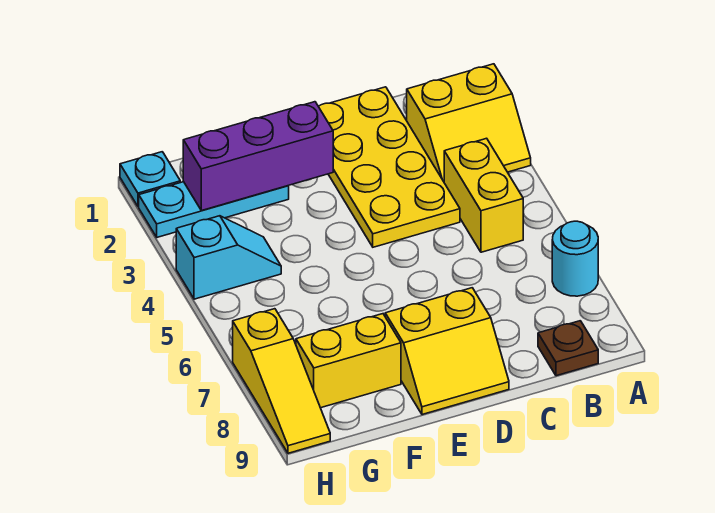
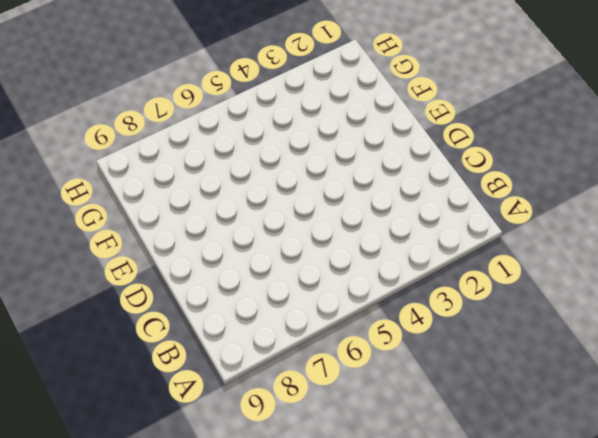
none -> yellow 2x2 slope [407,64,531,182]
none -> cyan 1x1 round brick [552,221,598,296]
none -> yellow 1x2 brick [444,138,523,252]

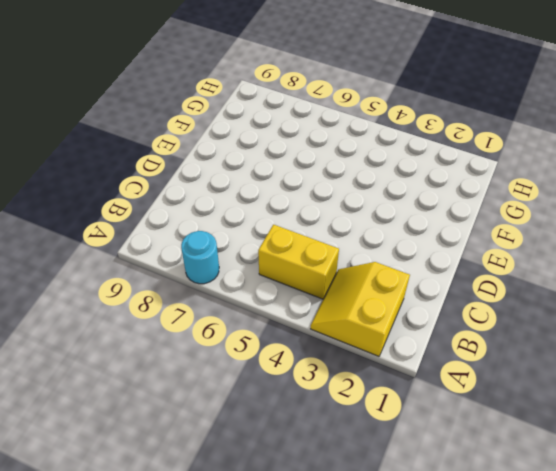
none -> brown 1x1 plate [538,321,598,376]
none -> yellow 2x4 plate [318,87,460,247]
none -> yellow 2x2 slope [385,288,509,415]

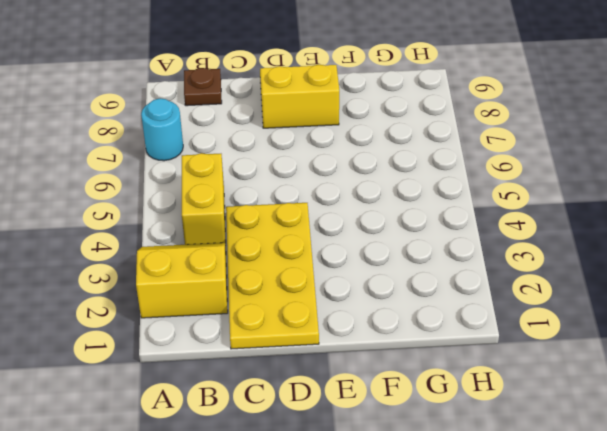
none -> cyan 1x3 plate [139,182,289,237]
none -> yellow 1x2 brick [296,314,401,408]
none -> cyan 1x2 slope [176,216,281,299]

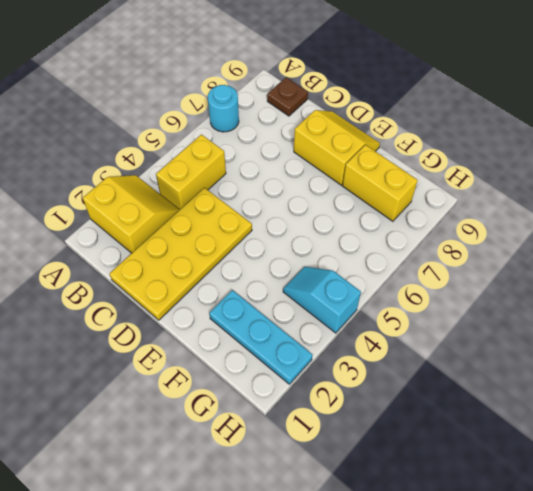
none -> cyan 1x1 plate [120,152,180,207]
none -> yellow 1x3 slope [233,309,330,453]
none -> purple 1x3 brick [183,102,333,211]

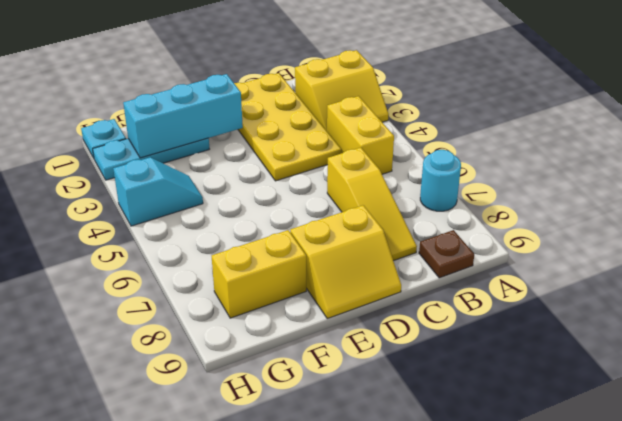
yellow 1x3 slope [327,148,417,261] -> yellow 1x3 slope moved to [233,309,330,453]
cyan 1x3 brick [123,74,243,158] -> purple 1x3 brick [183,102,333,211]

